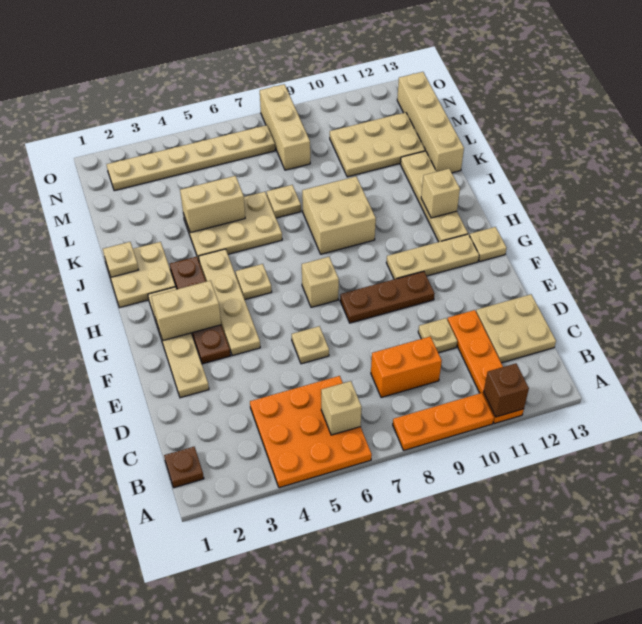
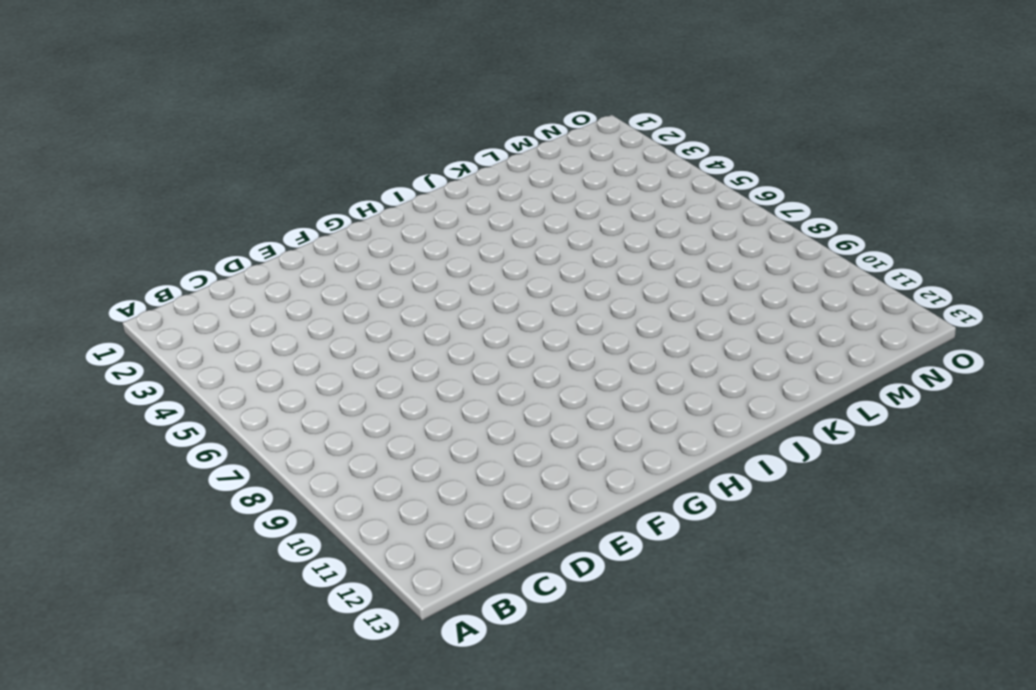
none -> orange 3x3 plate [250,376,372,488]
none -> orange 1x3 plate [393,393,494,450]
none -> orange 1x4 plate [447,310,524,424]
none -> brown 1x1 plate [164,447,204,488]

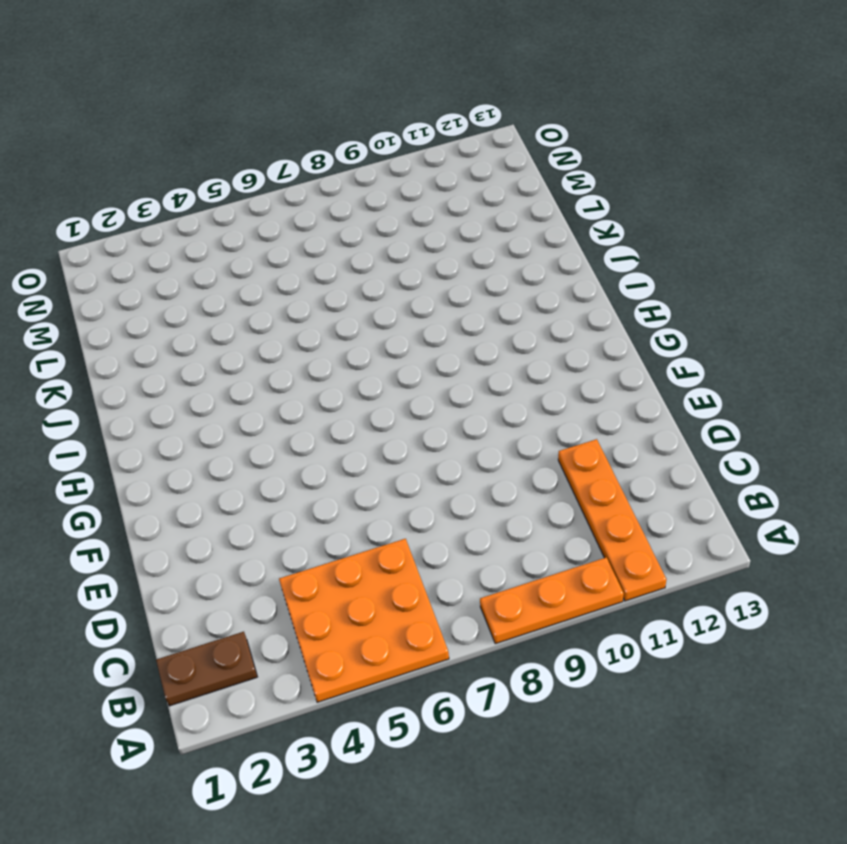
brown 1x2 plate [156,632,257,706] -> brown 1x1 plate [164,447,204,488]
none -> orange 1x2 brick [371,337,442,398]
none -> tan 2x2 plate [476,294,556,363]
none -> tan 1x1 plate [418,318,457,353]
none -> tan 1x4 plate [148,287,209,398]

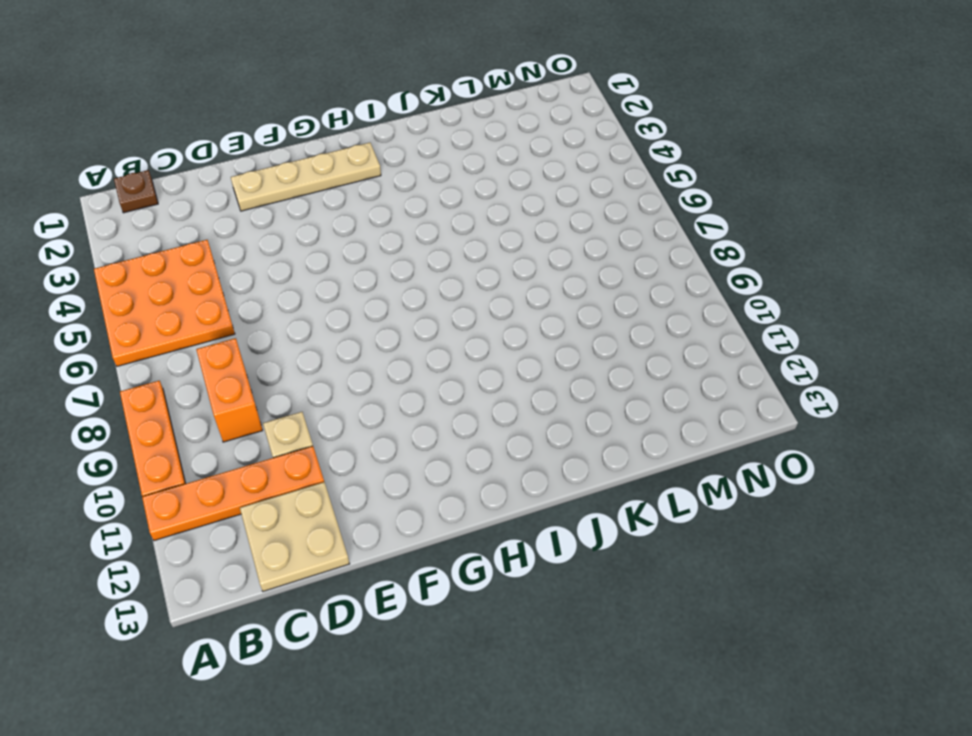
none -> tan 1x1 plate [292,326,329,364]
none -> brown 1x4 plate [170,257,231,364]
none -> tan 1x4 plate [199,249,260,356]
none -> brown 1x3 plate [340,271,435,323]

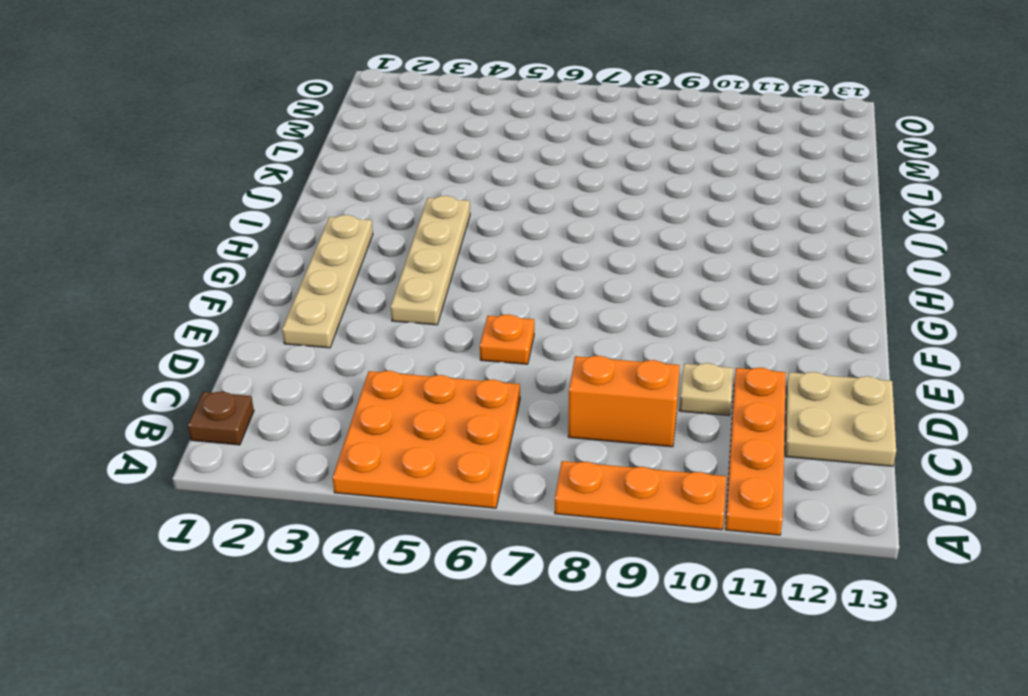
orange 1x1 plate [480,314,534,364] -> tan 1x1 plate [292,326,329,364]
none -> brown 1x4 plate [170,257,231,364]
none -> brown 1x3 plate [340,271,435,323]
none -> tan 1x1 brick [302,257,339,307]
none -> tan 1x3 plate [386,234,479,279]

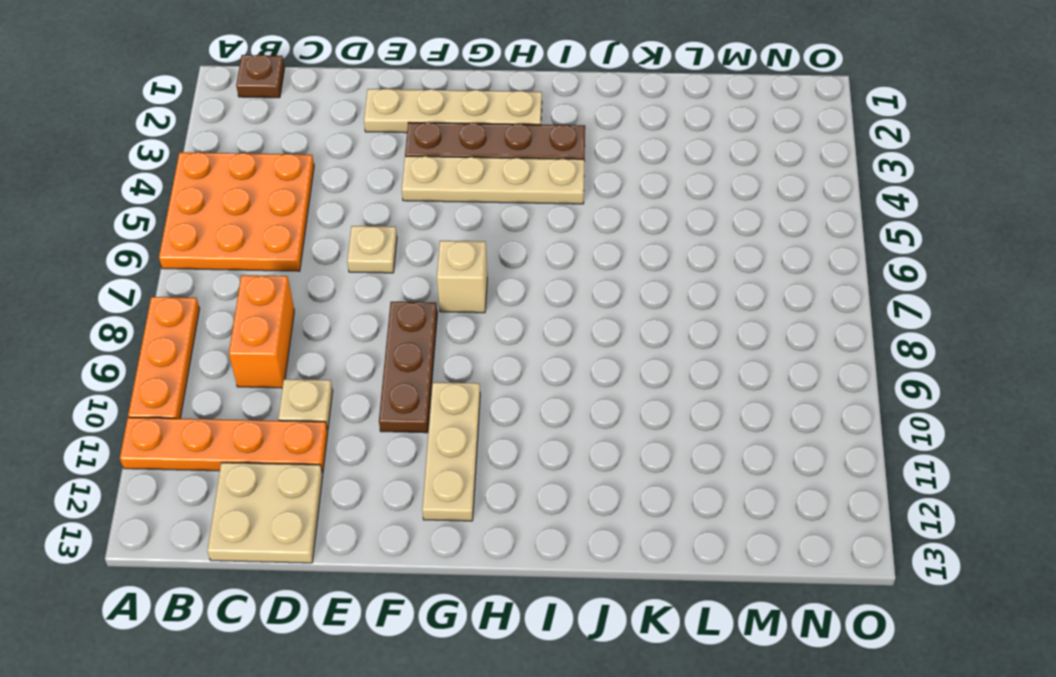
none -> tan 1x1 plate [469,227,507,261]
none -> tan 1x1 plate [236,264,272,300]
none -> tan 1x4 plate [400,151,468,242]
none -> tan 2x2 plate [105,242,176,308]

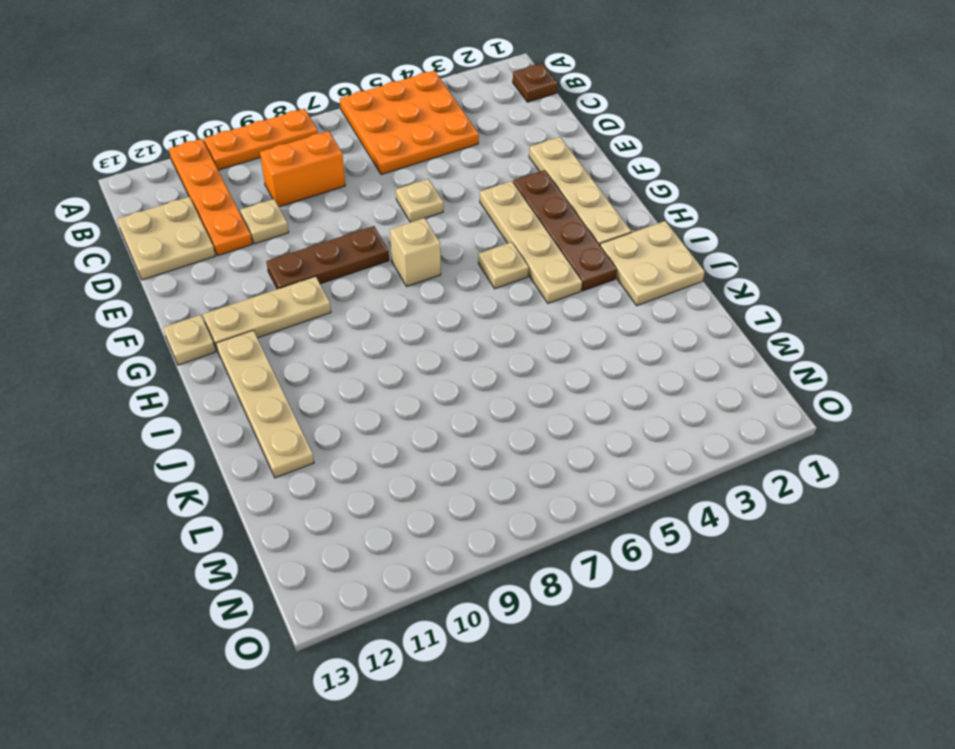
none -> tan 2x2 brick [302,177,376,254]
none -> tan 2x3 plate [183,192,282,260]
none -> tan 1x1 plate [266,185,301,218]
none -> tan 1x4 brick [397,72,464,173]

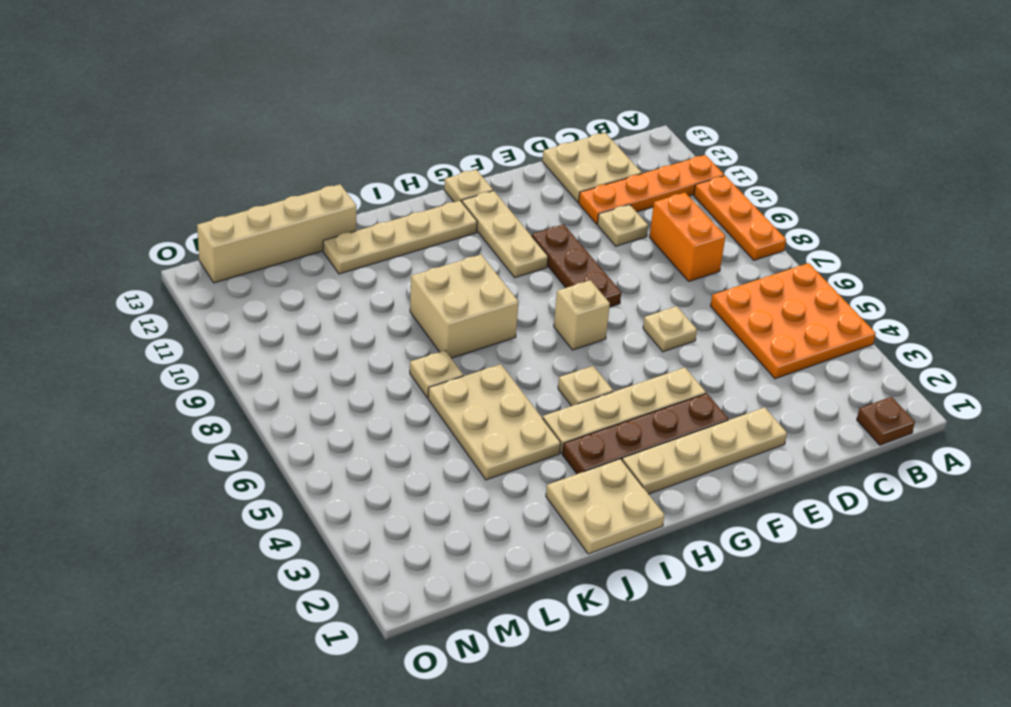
none -> tan 2x3 plate [330,112,425,177]
none -> tan 1x3 brick [260,84,310,170]
none -> tan 1x6 plate [107,125,275,191]
none -> brown 1x1 brick [484,363,529,417]

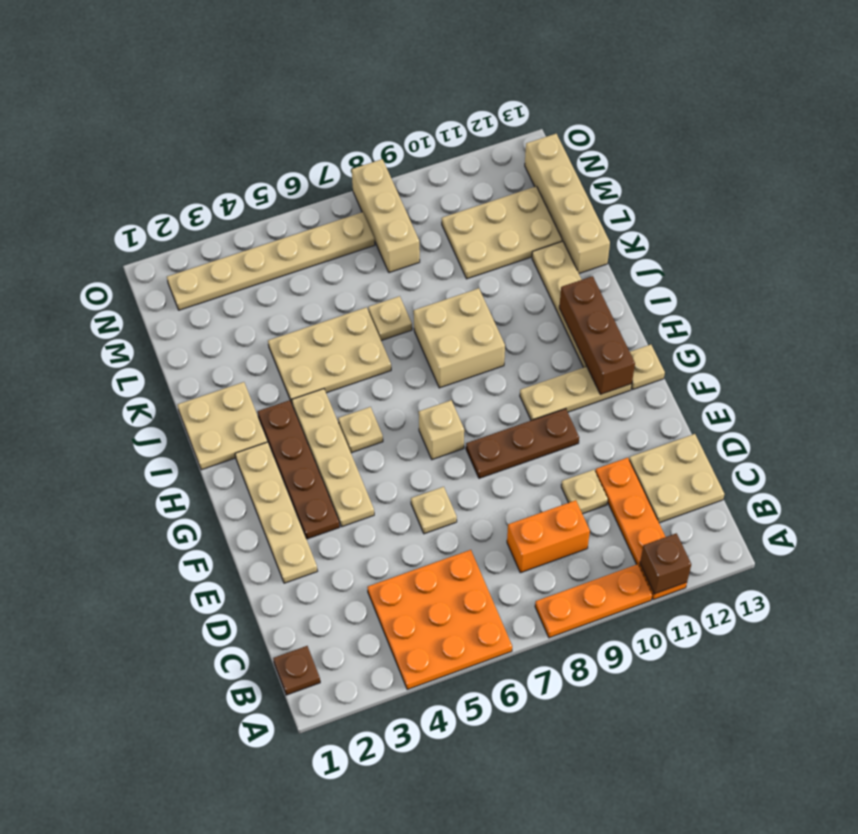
brown 1x3 brick [559,276,635,395] -> tan 1x1 brick [421,169,460,218]
none -> tan 1x1 brick [321,381,362,435]
none -> tan 1x2 brick [151,281,221,340]
none -> tan 1x1 plate [103,242,139,277]
none -> tan 1x2 brick [180,176,245,233]

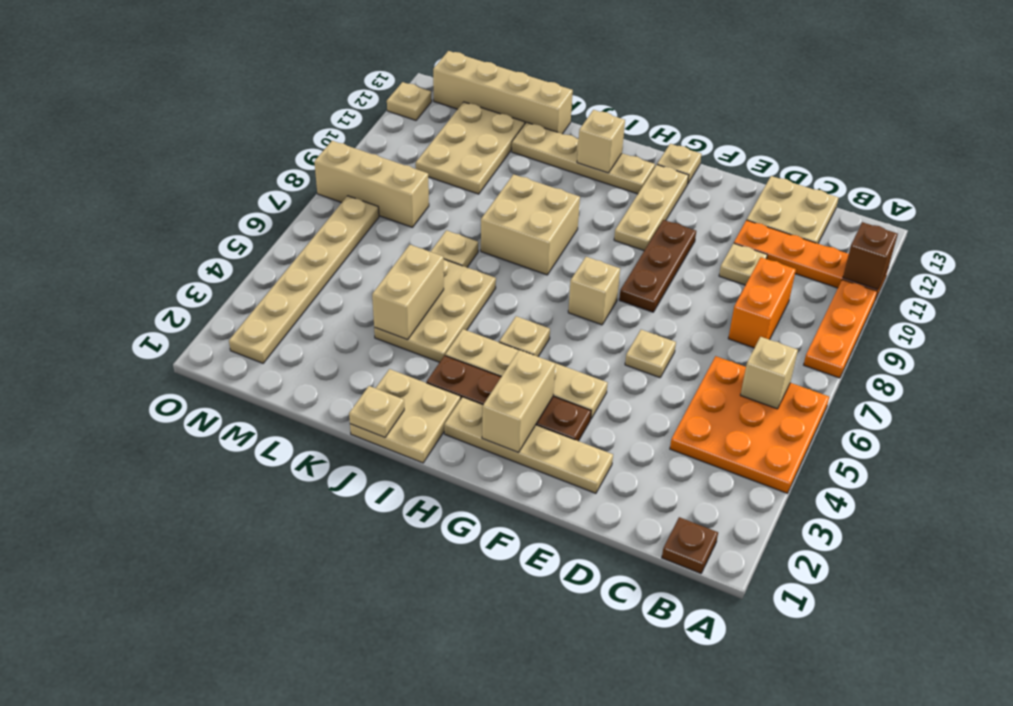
tan 1x1 plate [387,82,432,120] -> none

